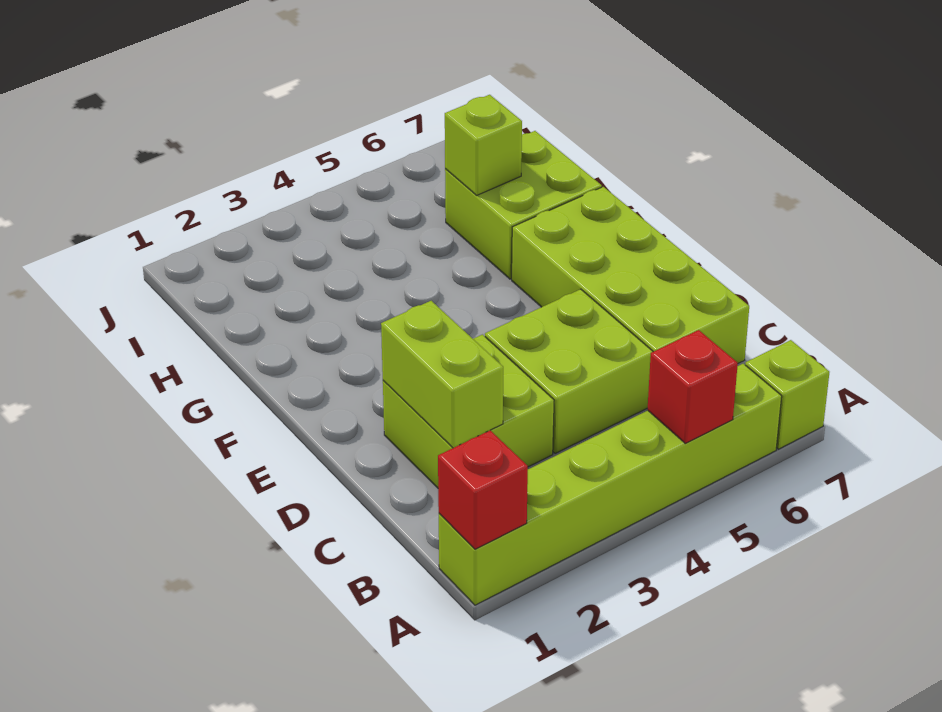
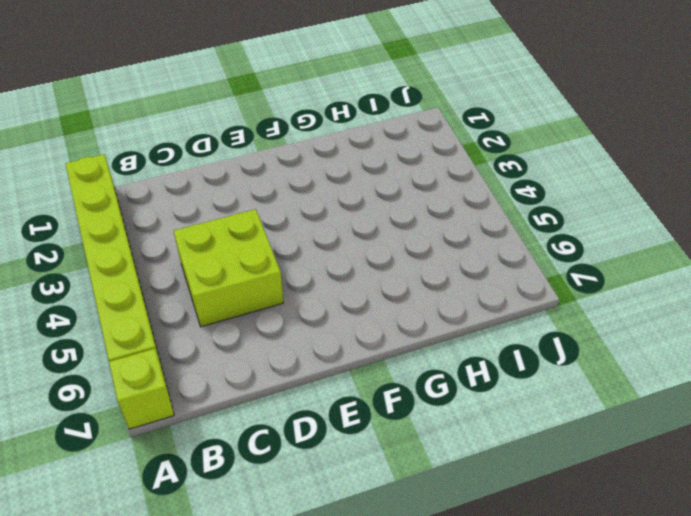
none -> lime 2x2 brick [383,335,554,488]
none -> lime 2x4 brick [512,187,749,363]

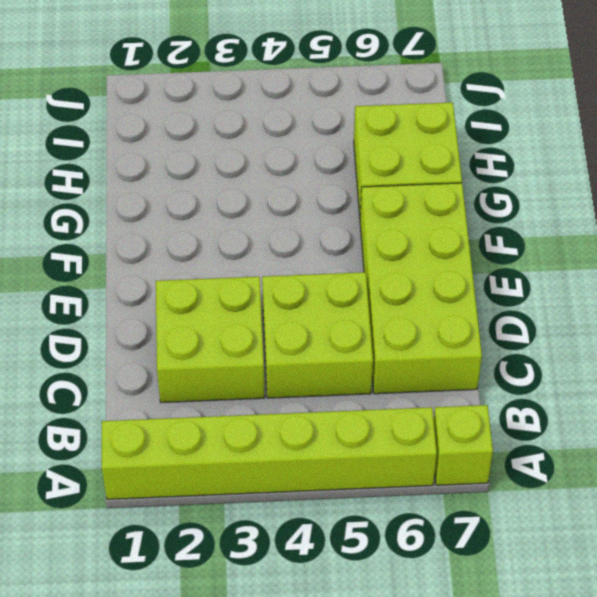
none -> red 1x1 brick [438,430,528,549]
none -> red 1x1 brick [647,330,738,443]

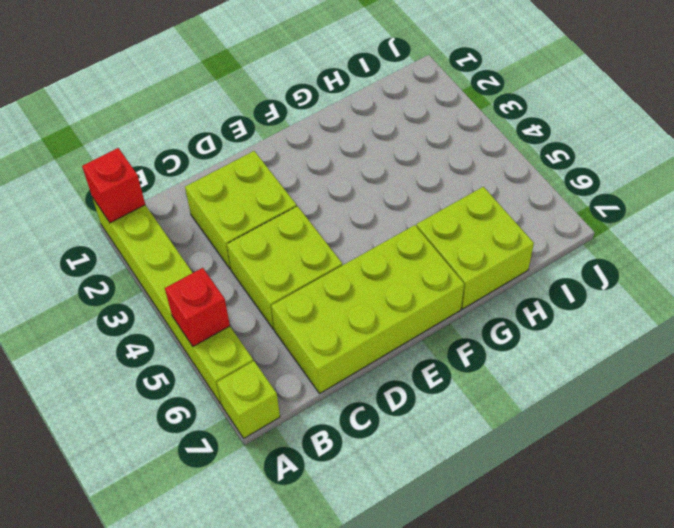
none -> lime 1x2 brick [381,301,503,448]
none -> lime 1x1 brick [445,95,522,195]

